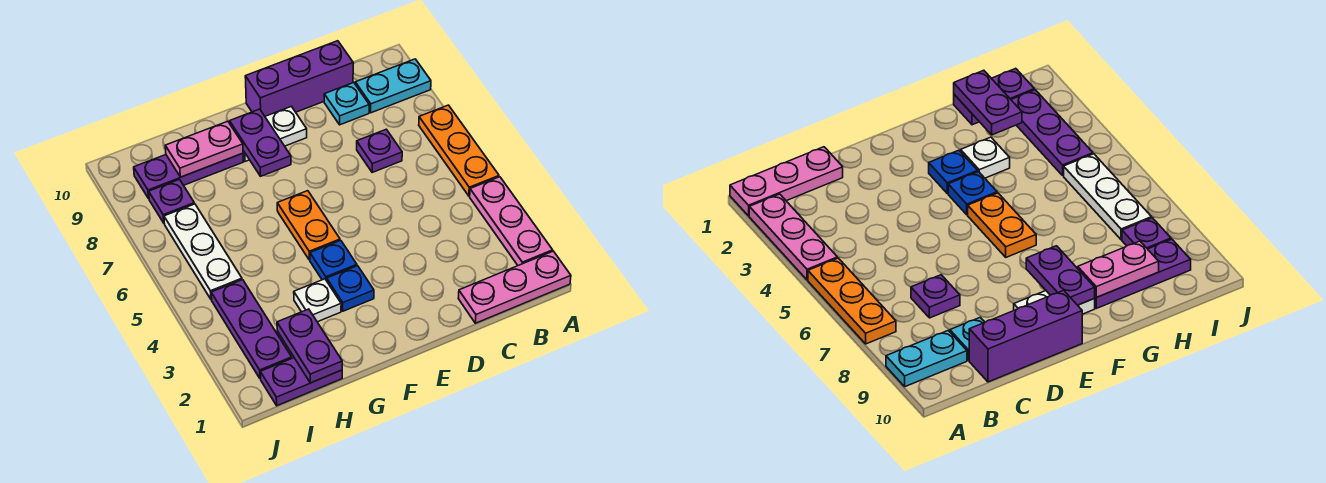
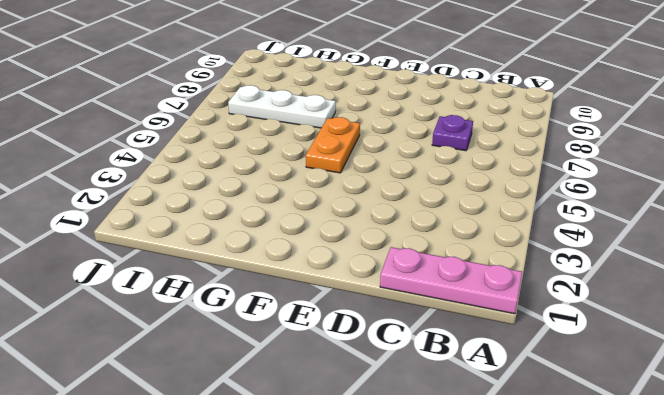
white 1x3 plate [228,85,336,128] -> white 1x3 plate turned to [164,204,242,299]
none -> pink 1x3 plate [470,177,553,265]
none -> orange 1x3 plate [419,105,499,196]
none -> cyan 1x2 plate [355,59,431,113]

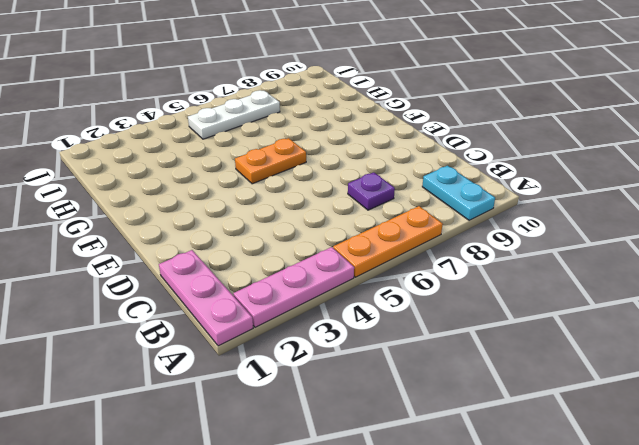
none -> cyan 1x1 plate [324,83,369,125]
none -> purple 1x3 brick [245,41,353,116]
none -> white 1x2 plate [243,106,307,161]

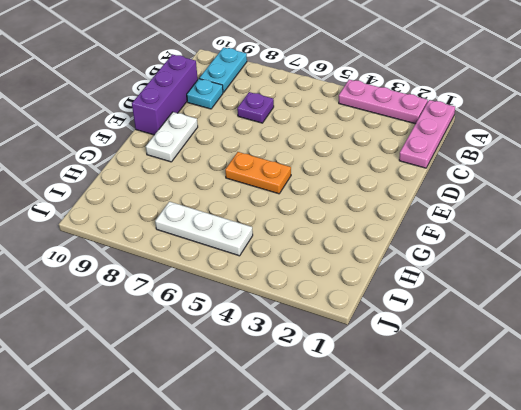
none -> orange 1x3 plate [419,105,499,196]
none -> blue 1x1 plate [327,266,374,311]
none -> blue 1x1 plate [310,240,357,281]

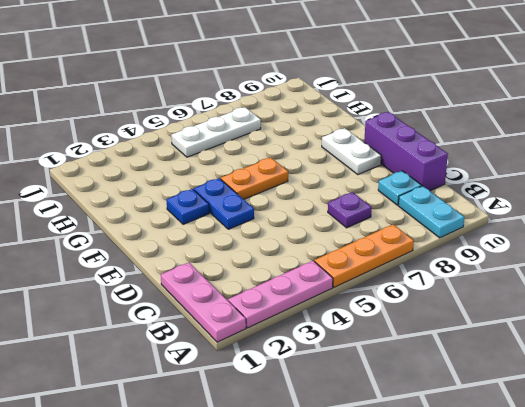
blue 1x2 plate [194,178,254,229] -> blue 1x1 plate [310,240,357,281]
none -> white 1x1 plate [294,279,341,322]
none -> purple 1x3 plate [134,153,244,199]
none -> purple 1x2 plate [260,358,342,406]

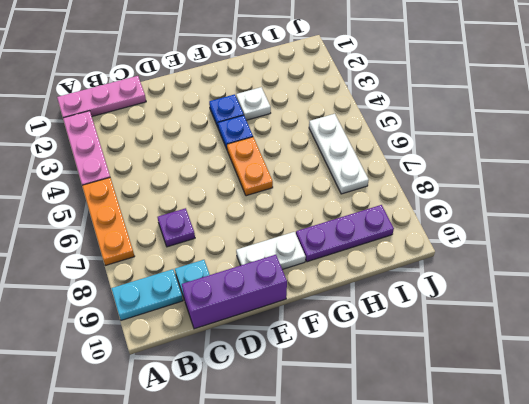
none -> purple 1x2 plate [260,358,342,406]
none -> purple 1x3 plate [211,280,292,379]
none -> purple 1x1 plate [149,179,194,223]

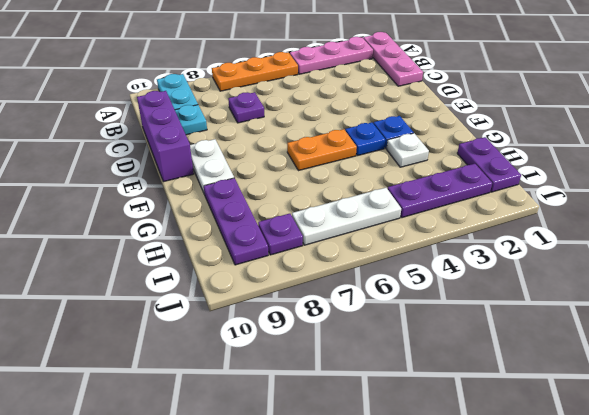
none -> purple 1x2 plate [230,109,291,176]
none -> pink 1x2 plate [165,121,243,177]
none -> purple 1x2 plate [277,309,342,383]

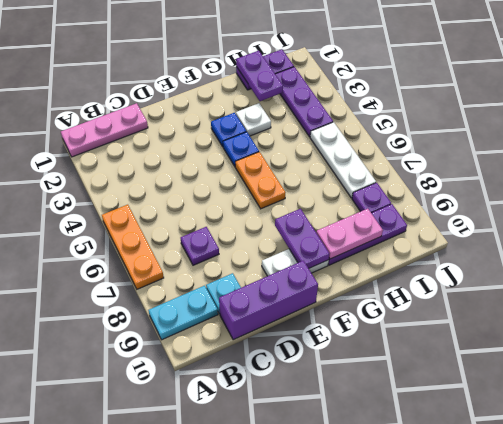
none -> pink 1x3 plate [470,177,553,265]

